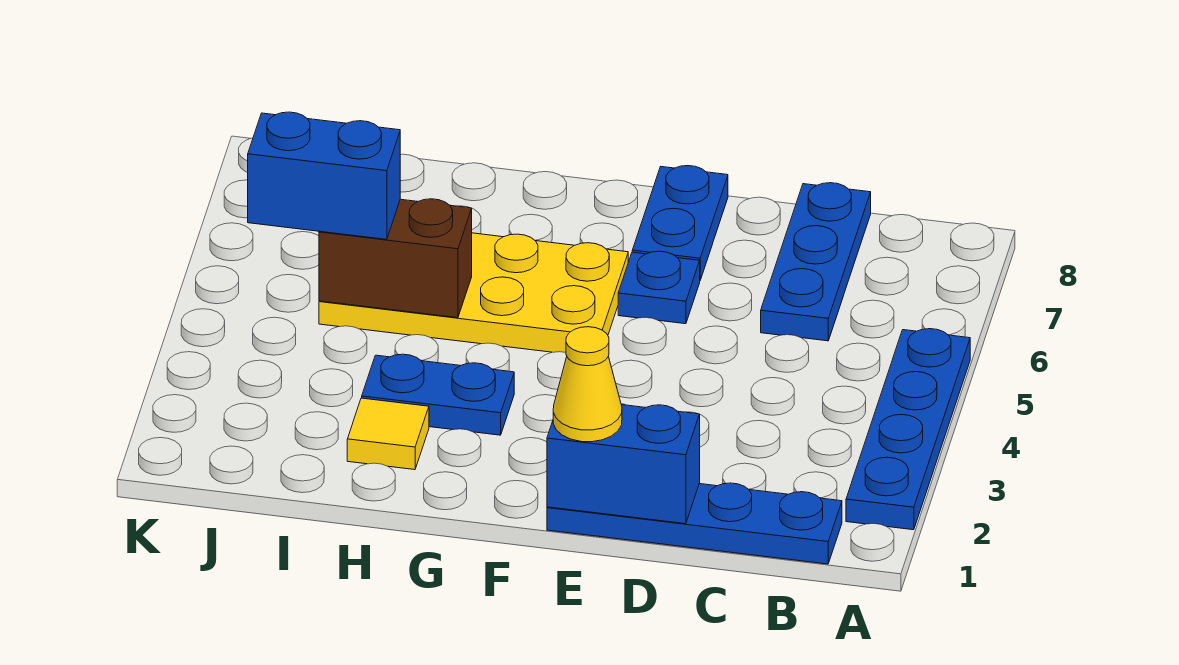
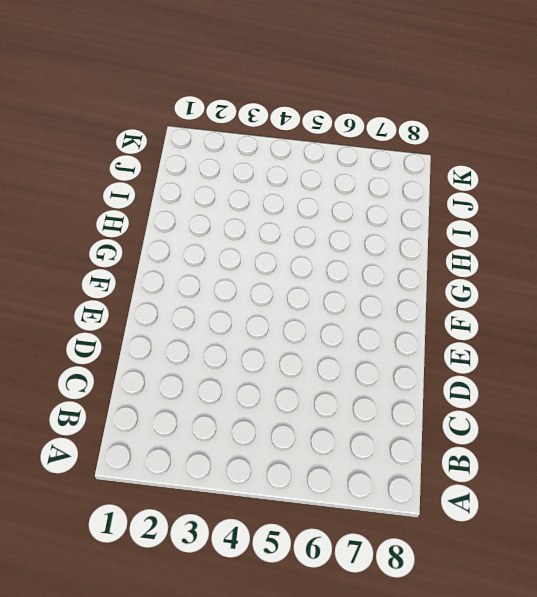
none -> blue 1x4 plate [846,329,970,530]
none -> blue 1x4 plate [547,483,842,564]
none -> blue 1x3 plate [761,183,871,341]

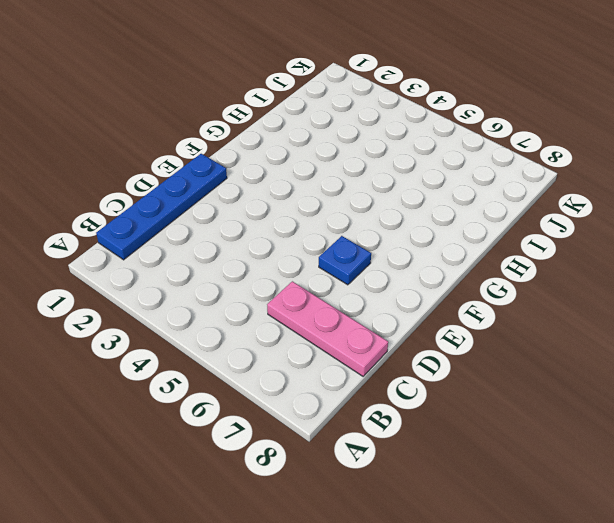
pink 1x3 plate [267,281,388,376] -> blue 1x3 plate [761,183,871,341]
none -> blue 1x4 plate [846,329,970,530]
none -> blue 1x2 plate [632,166,728,280]
none -> yellow 2x4 plate [319,233,628,352]

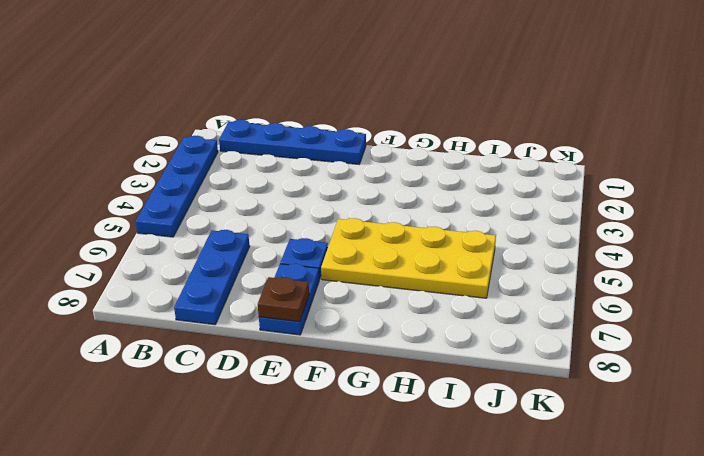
brown 1x1 plate [258,277,309,322] -> none
none -> blue 1x2 plate [362,354,514,435]
none -> yellow 1x1 tile [347,398,429,470]
none -> blue 1x2 brick [547,405,700,524]

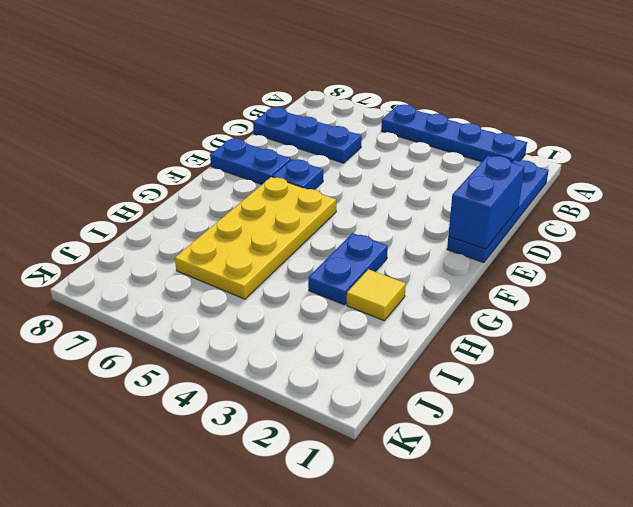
none -> brown 1x2 brick [319,199,472,318]
none -> yellow 1x1 cone [553,327,622,442]
none -> blue 1x2 brick [248,112,400,240]

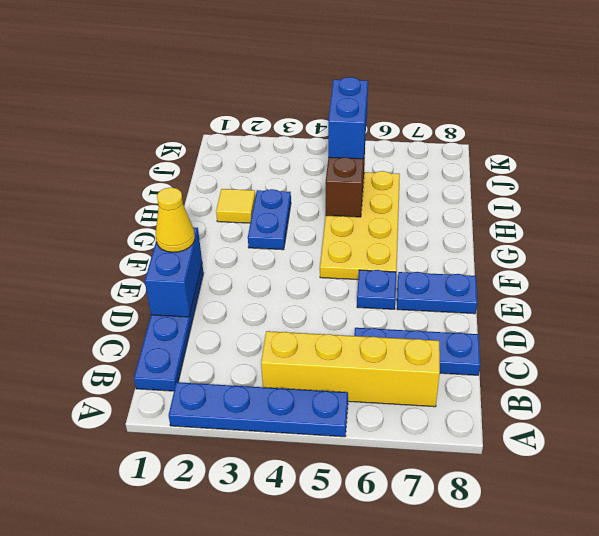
yellow 1x4 brick [261,331,440,407] -> none

